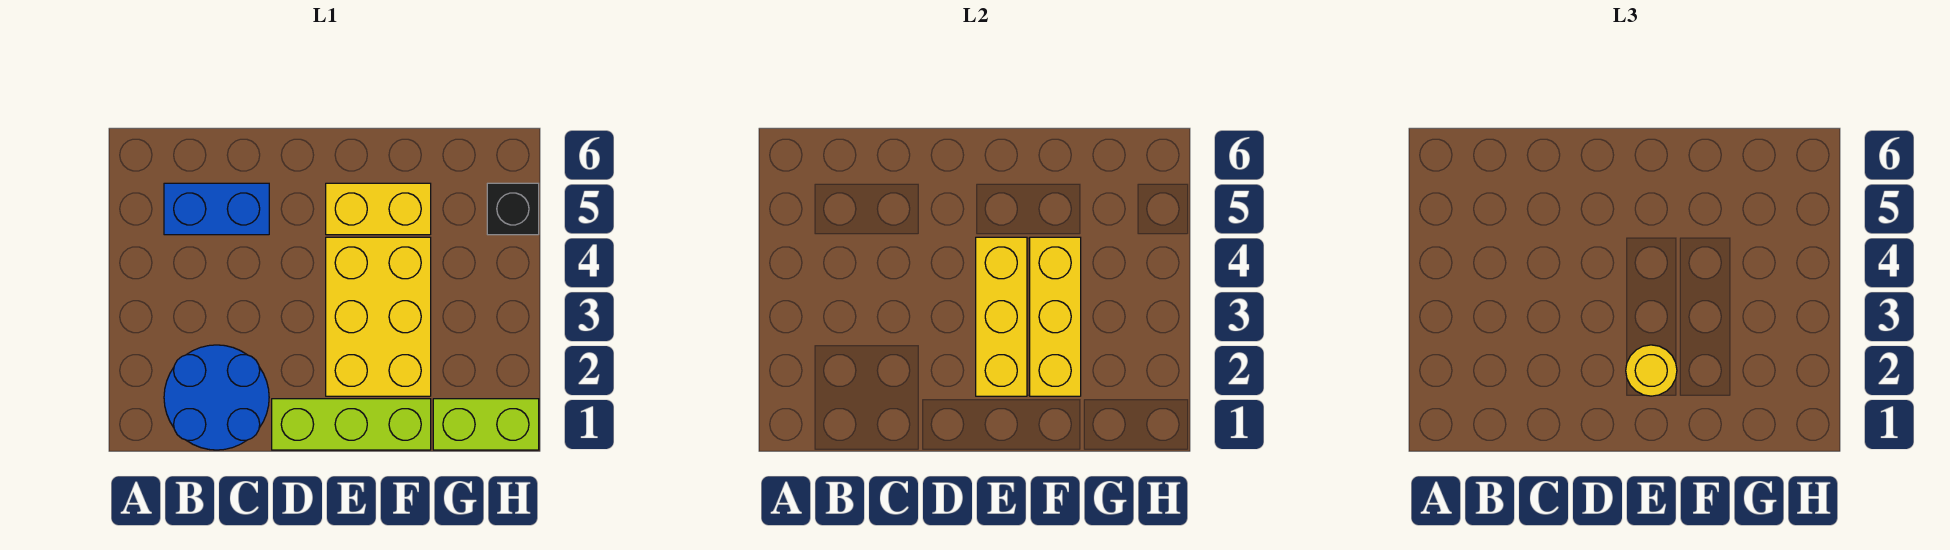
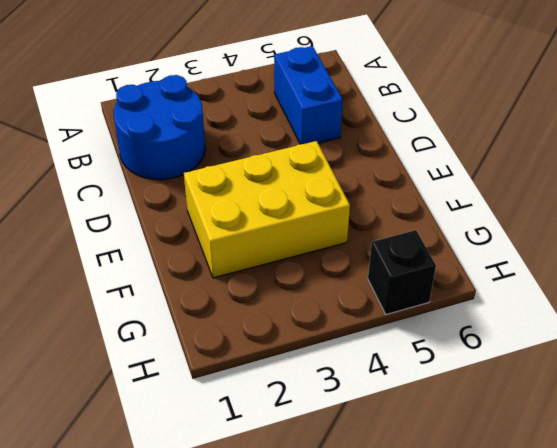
none -> lime 1x3 brick [272,399,431,450]
none -> yellow 1x2 brick [326,183,431,235]

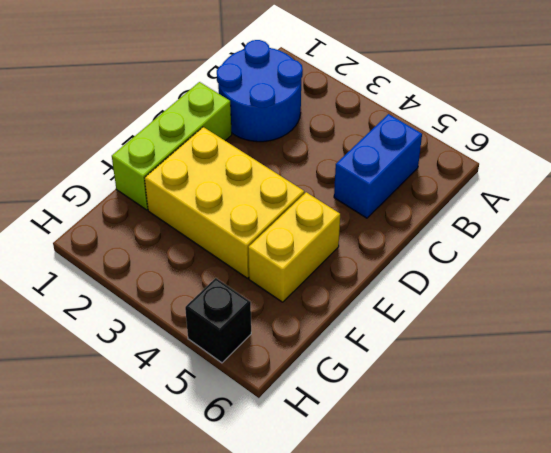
none -> lime 1x2 brick [433,399,539,450]
none -> yellow 1x3 brick [976,237,1027,396]

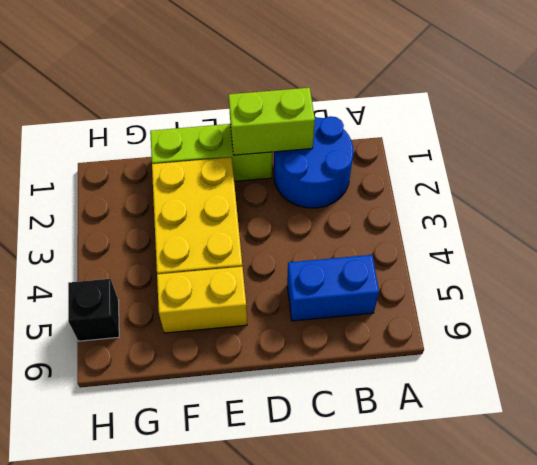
lime 1x2 brick [229,88,315,155] -> lime 1x2 brick moved to [433,399,539,450]
none -> yellow 1x3 brick [976,237,1027,396]
none -> yellow 1x3 brick [1030,237,1081,396]

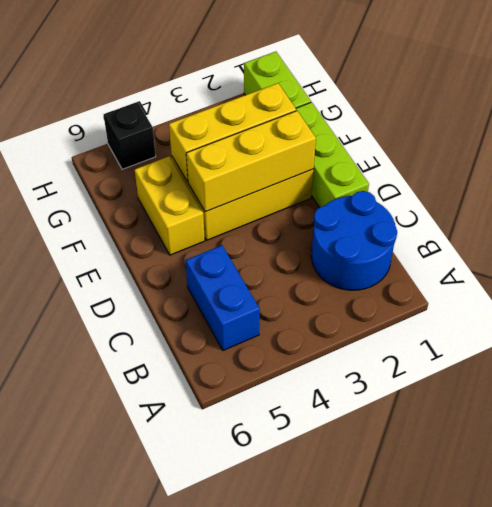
none -> yellow 1x1 round brick [1626,345,1677,396]

